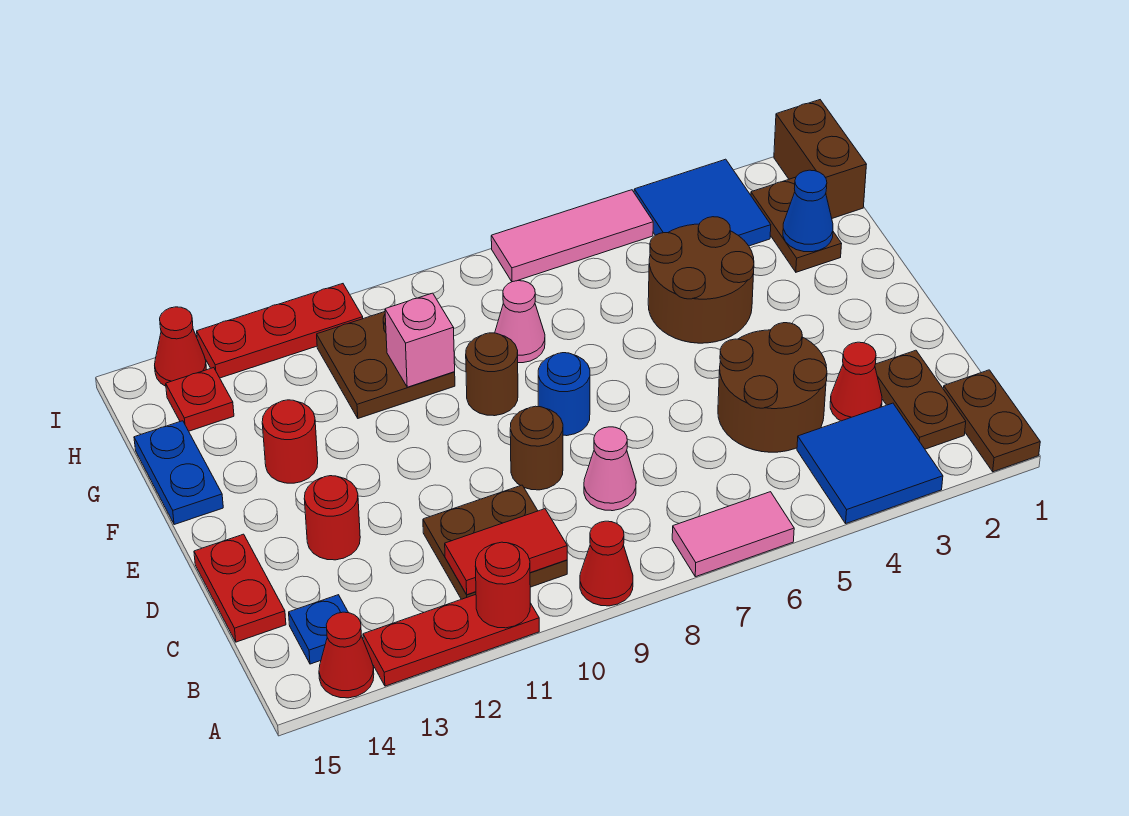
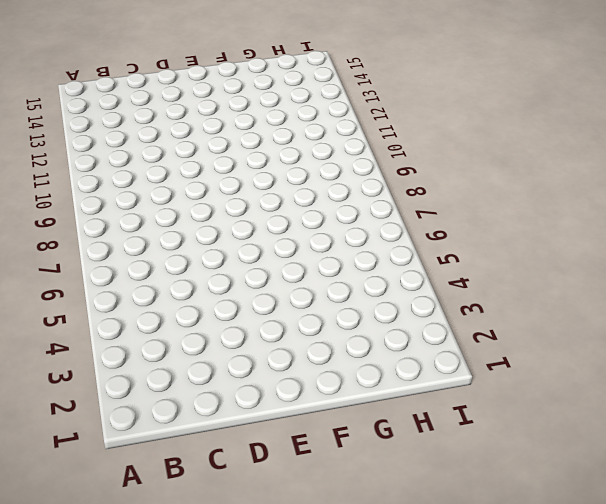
none -> brown 1x2 plate [943,370,1040,472]
none -> blue 2x2 tile [797,403,943,523]
none -> pink 1x2 tile [672,492,794,577]
none -> red 1x1 cone [580,521,633,606]

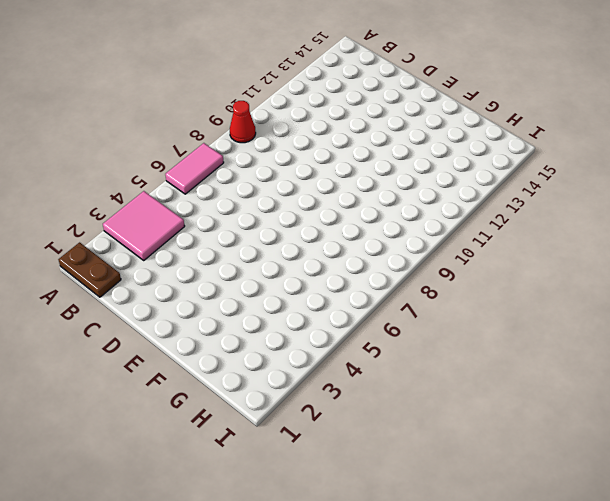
pink 2x2 tile [103,191,185,260] -> blue 2x2 tile [797,403,943,523]
none -> red 1x3 plate [363,595,539,686]
none -> red 1x1 cone [319,612,374,698]
none -> brown 1x2 plate [875,350,966,449]
none -> brown 2x2 plate [423,485,567,599]

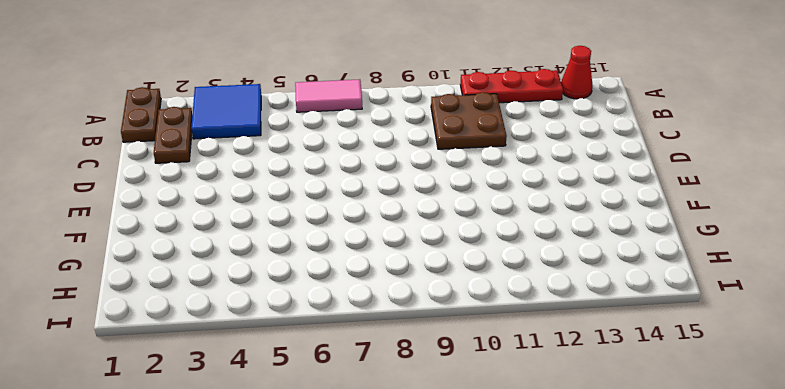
none -> red 1x1 cone [580,521,633,606]
none -> blue 1x1 plate [289,595,348,664]
none -> red 1x1 cone [830,342,882,421]
none -> brown 2x2 round brick [718,323,827,452]

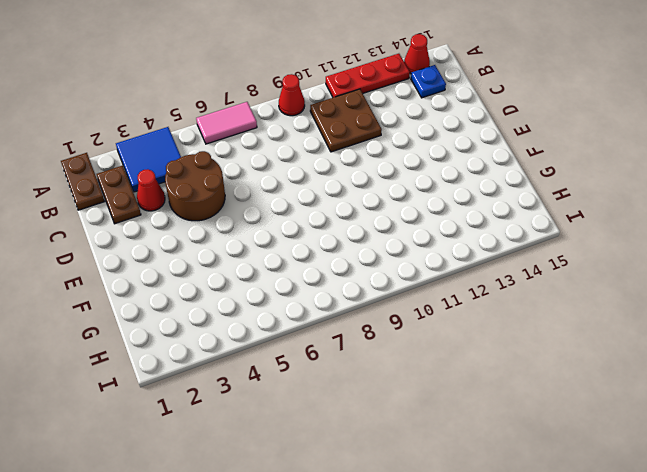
none -> pink 1x1 cone [584,427,636,511]
none -> red 1x2 plate [194,534,286,642]
none -> brown 1x1 round brick [510,406,563,490]
none -> red 1x1 round brick [304,476,360,560]

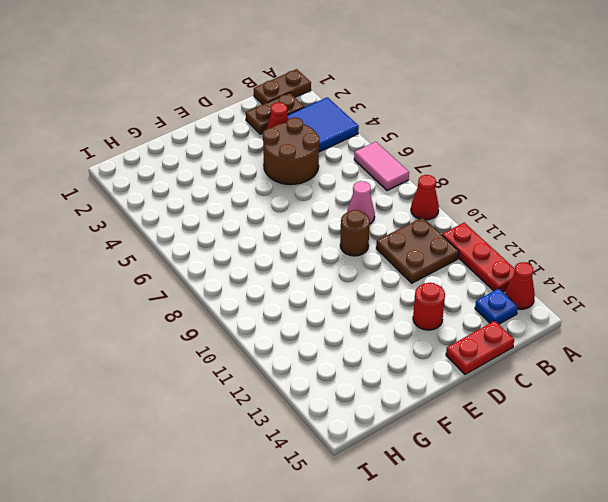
none -> blue 1x1 round brick [538,353,590,436]
none -> brown 2x2 round brick [648,217,754,343]
none -> brown 1x1 round brick [466,333,518,416]
none -> red 1x1 round brick [262,400,318,483]

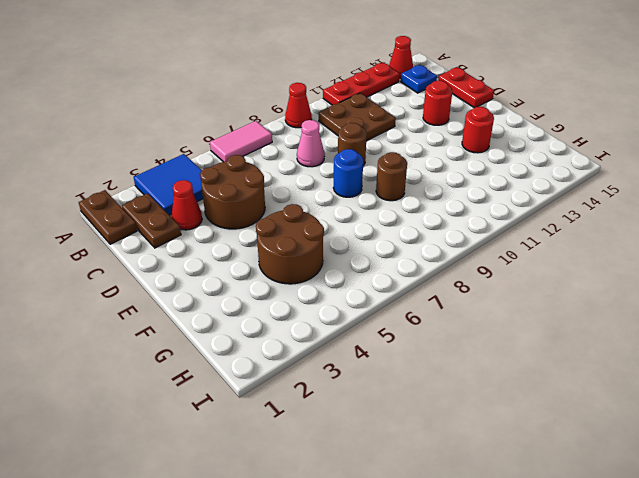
none -> blue 1x2 plate [134,421,223,525]
none -> brown 1x2 plate [751,177,842,272]
none -> pink 1x1 cone [495,281,545,363]
none -> brown 2x2 plate [317,312,455,418]

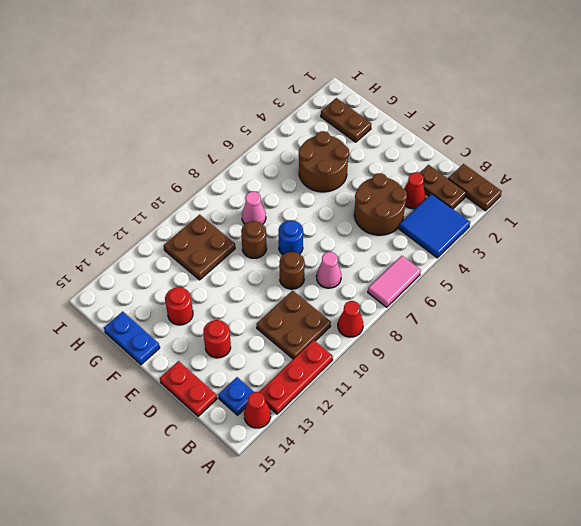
none -> brown 1x2 brick [774,100,867,218]
none -> blue 2x2 tile [634,159,771,246]
none -> red 1x1 plate [166,368,234,431]
none -> pink 1x3 tile [491,190,653,282]

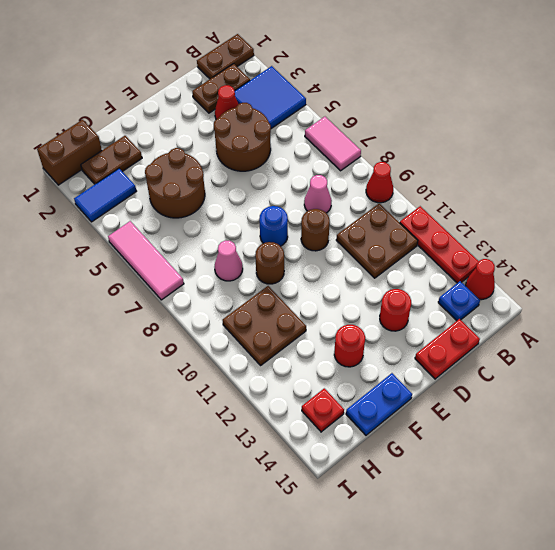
blue 1x2 tile [74,168,136,222] -> blue 2x2 tile [634,159,771,246]
none -> red 1x3 plate [197,284,363,378]
none -> red 1x1 cone [155,307,206,386]
none -> red 1x1 round brick [476,542,530,628]
none -> red 1x2 tile [445,509,567,595]

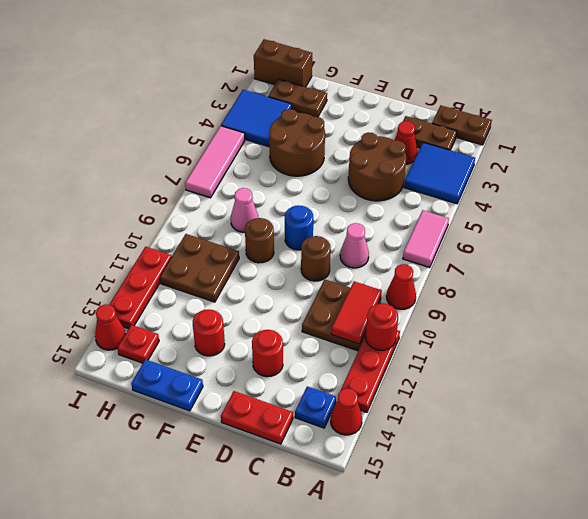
none -> blue 1x1 cone [783,170,833,252]
none -> pink 1x1 brick [385,293,455,387]

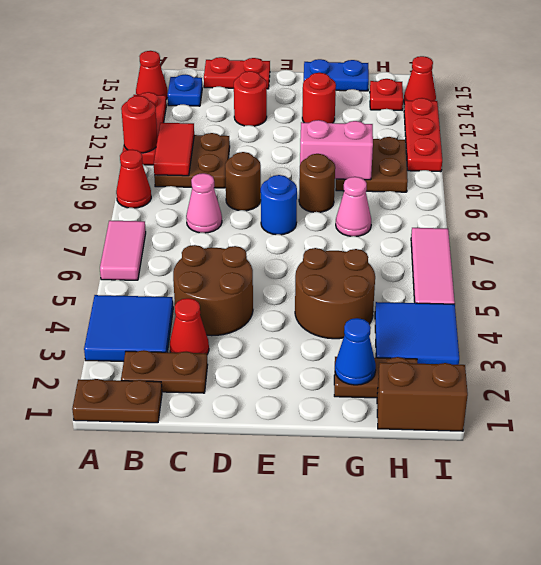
pink 1x2 brick [300,120,373,180] -> pink 1x1 brick [385,293,455,387]

